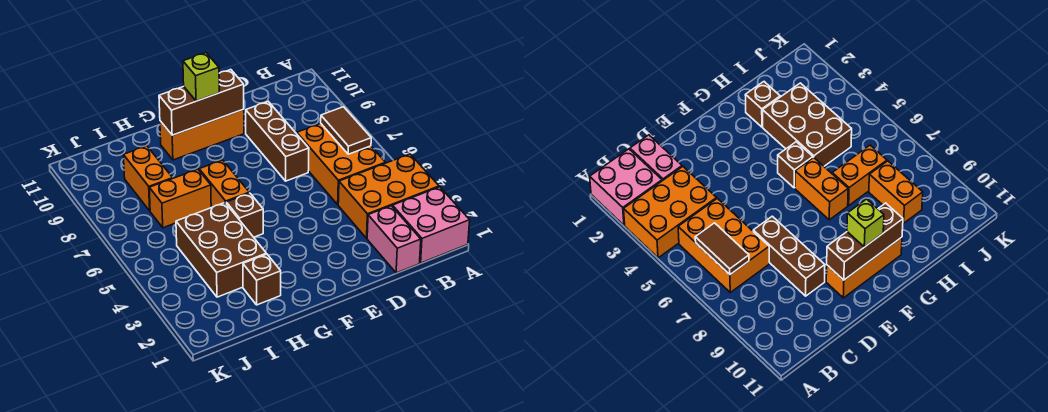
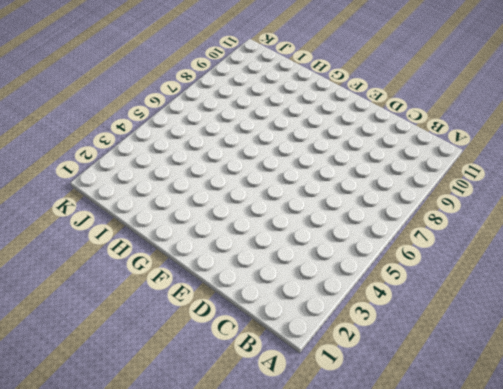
none -> pink 2x2 brick [393,187,470,263]
none -> orange 2x3 brick [338,154,439,238]
none -> orange 2x3 brick [297,124,385,205]

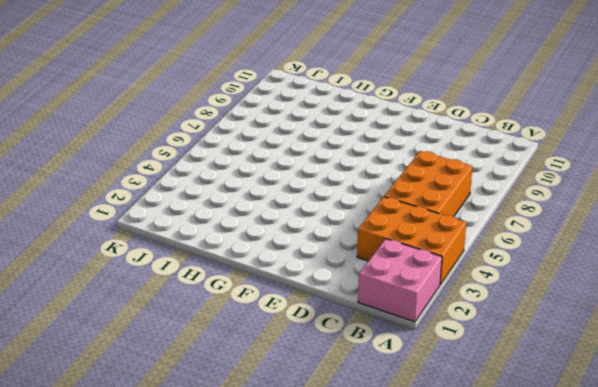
none -> pink 1x2 brick [367,206,421,273]
none -> brown 1x3 brick [246,102,309,181]
none -> orange 1x3 brick [160,109,244,160]

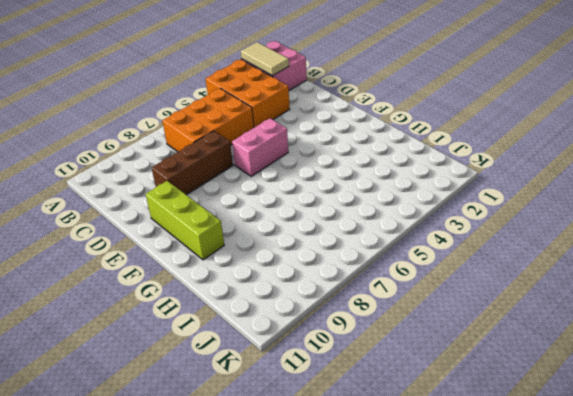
tan 1x2 tile [241,42,289,76] -> none
pink 1x2 brick [232,118,288,176] -> pink 1x2 brick moved to [367,206,421,273]
lime 1x3 brick [146,181,224,260] -> orange 1x3 brick [160,109,244,160]
none -> brown 1x1 brick [226,193,263,237]
none -> orange 1x2 brick [199,160,249,207]
none -> brown 1x1 brick [243,254,281,305]

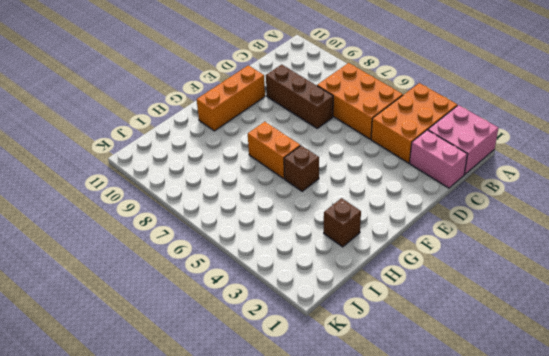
none -> brown 2x3 brick [176,203,266,297]
none -> orange 1x2 brick [149,169,211,228]
none -> orange 1x2 brick [123,146,173,211]

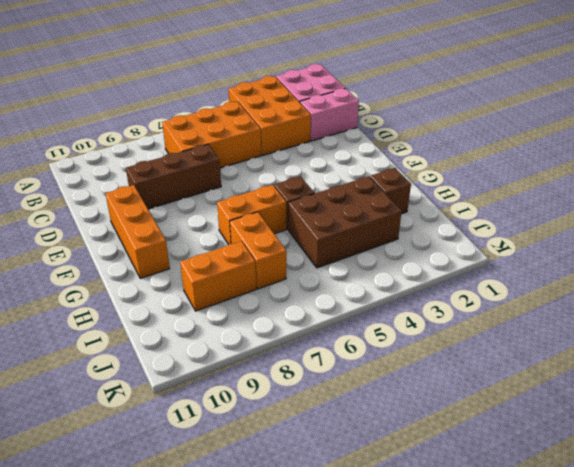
none -> brown 1x2 tile [321,107,371,154]
none -> brown 1x3 brick [159,70,244,135]
none -> lime 1x1 brick [183,53,219,101]

